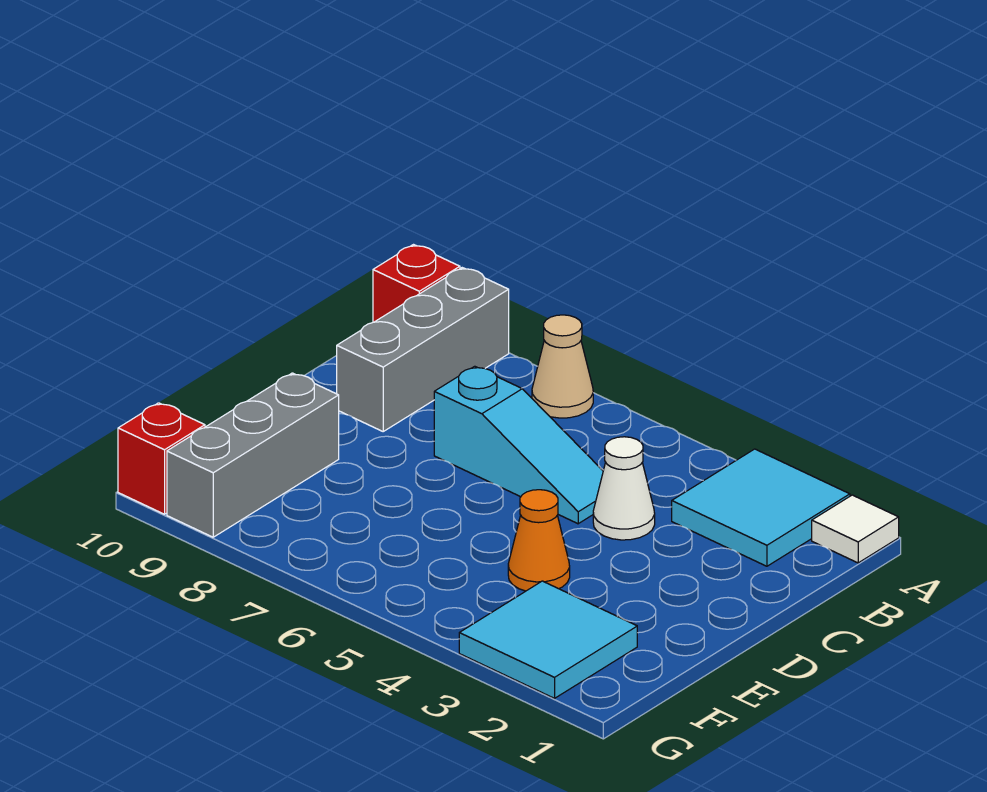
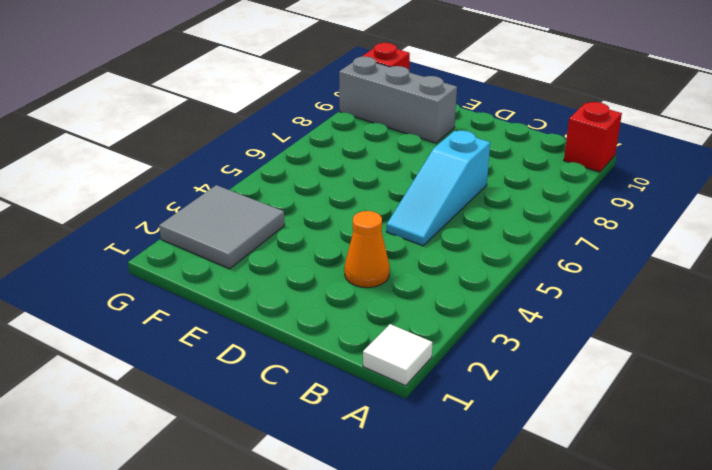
orange 1x1 cone [344,211,390,288] -> orange 1x1 cone moved to [508,490,570,591]
grey 2x2 tile [159,185,285,269] -> cyan 2x2 tile [459,581,637,698]
none -> cyan 2x2 tile [672,449,850,566]
none -> tan 1x1 cone [532,315,593,418]

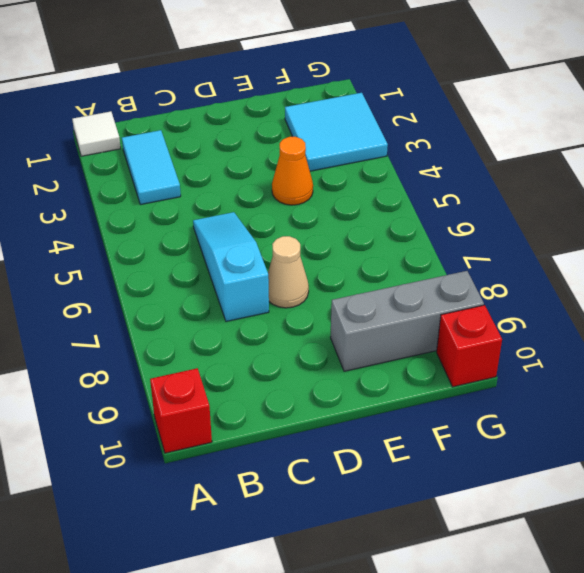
cyan 1x2 tile [122,130,181,205] -> cyan 2x2 tile [672,449,850,566]
tan 1x1 cone [268,236,309,308] -> tan 1x1 cone moved to [532,315,593,418]
none -> grey 1x3 brick [337,268,509,431]
none -> white 1x1 cone [593,437,655,540]

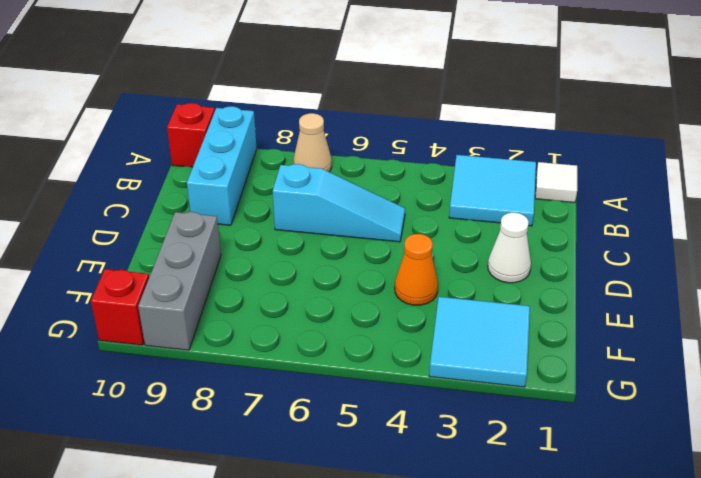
cyan 1x3 brick [187,106,257,225] -> grey 1x3 brick [337,268,509,431]
white 1x1 cone [488,213,531,283] -> white 1x1 cone moved to [593,437,655,540]

